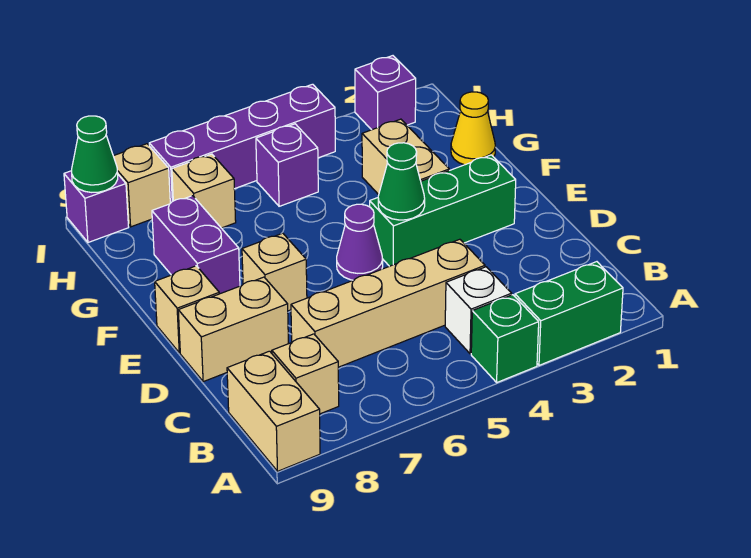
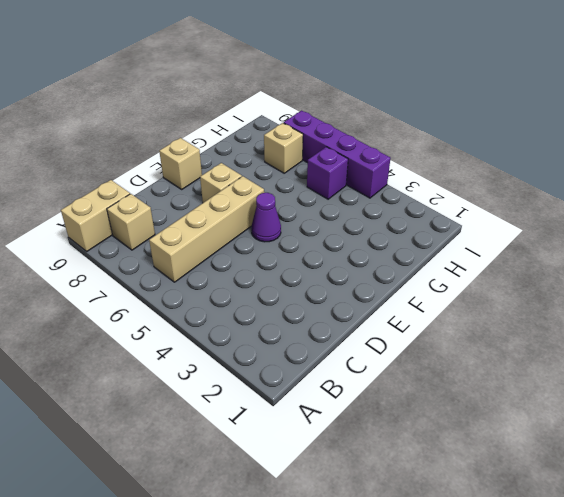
tan 1x4 brick [149,176,264,282] -> tan 1x4 brick turned to [291,239,485,367]
none -> green 1x2 brick [515,262,623,365]
none -> green 1x1 brick [471,295,539,382]
none -> white 1x1 brick [445,267,512,354]

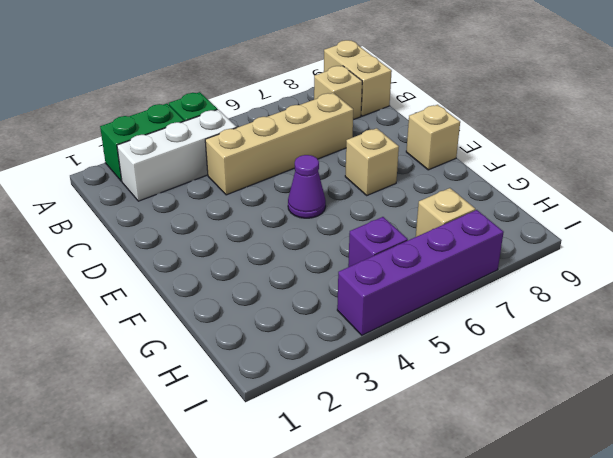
white 1x3 brick [117,110,237,201] -> white 1x1 brick [445,267,512,354]
none -> tan 1x2 brick [178,277,288,382]
none -> green 1x3 brick [370,155,516,266]
none -> tan 1x2 brick [362,119,449,195]

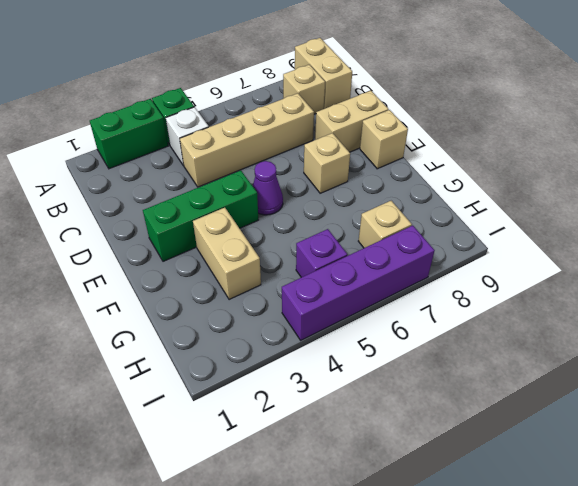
none -> purple 1x2 brick [152,196,240,294]
none -> yellow 1x1 cone [451,92,495,165]
none -> purple 1x1 brick [355,56,416,130]

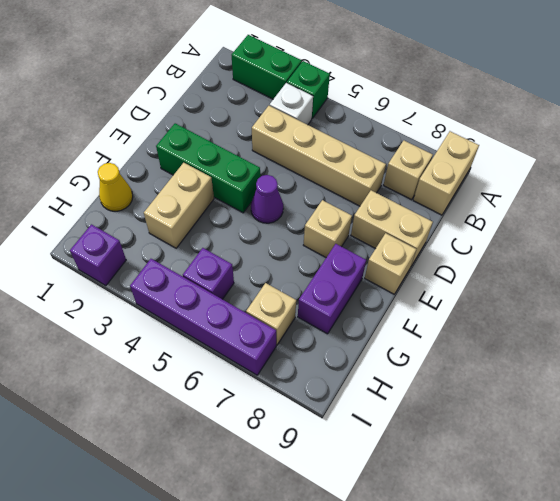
none -> tan 1x1 brick [114,144,170,227]
none -> purple 1x1 brick [64,171,129,242]
none -> green 1x1 cone [378,143,425,220]

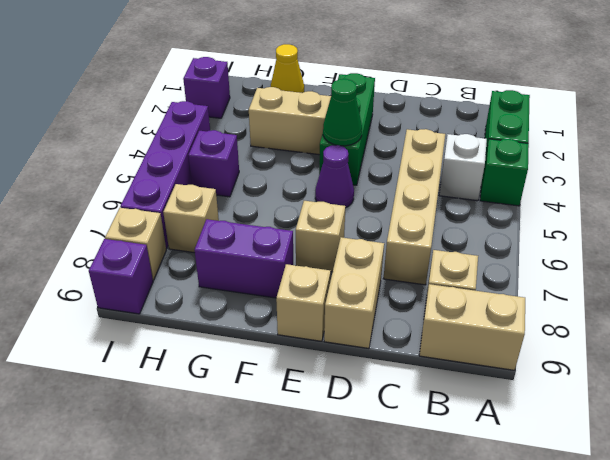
none -> green 1x1 cone [72,116,118,192]

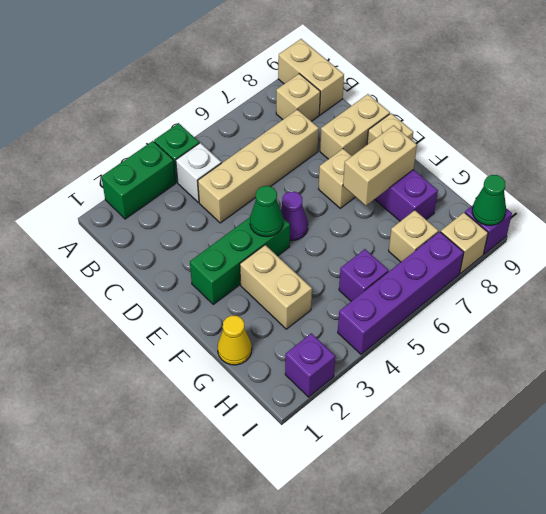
tan 1x2 brick [343,125,417,206] -> none

